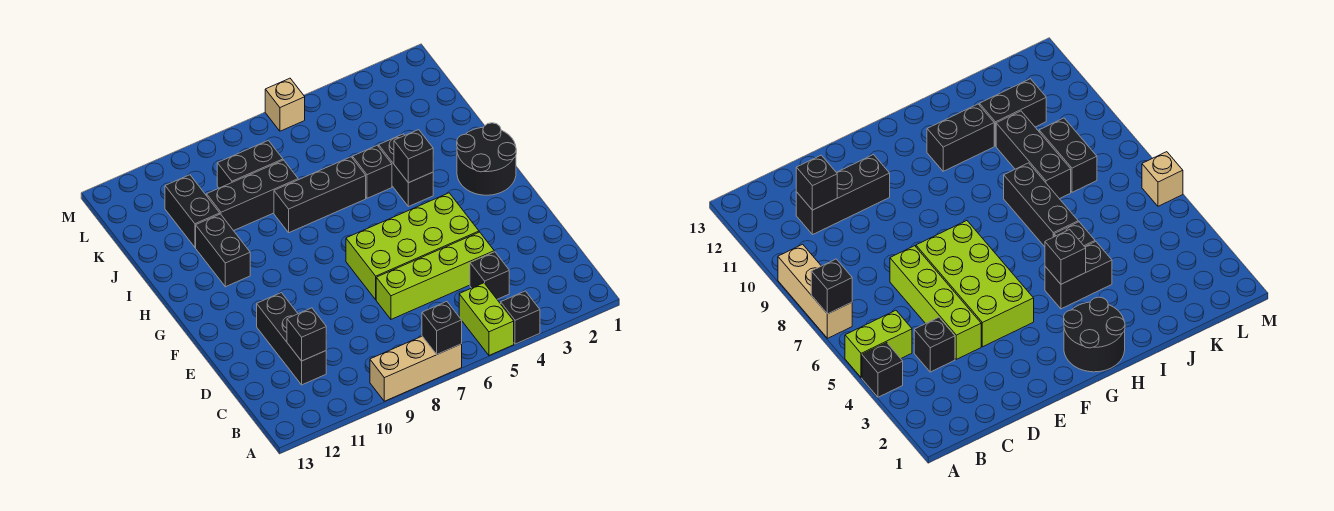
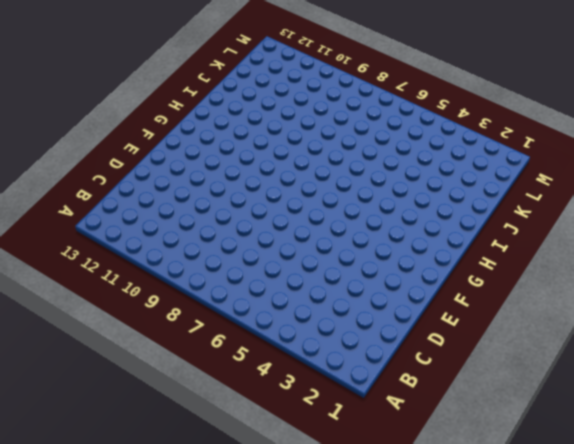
none -> black 1x1 brick [501,291,540,344]
none -> lime 1x2 brick [459,283,514,355]
none -> tan 1x3 brick [370,336,462,401]

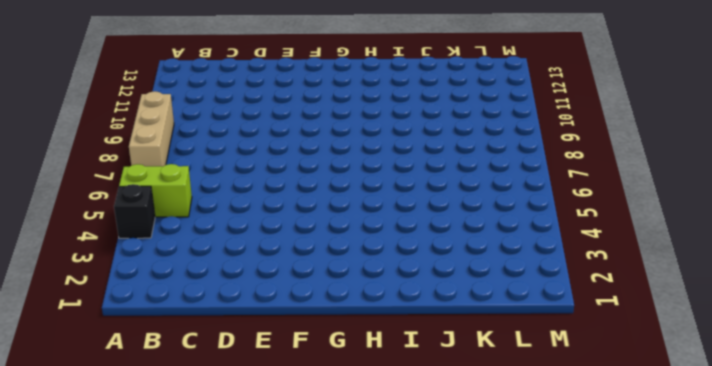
none -> black 1x1 brick [470,252,509,299]
none -> black 1x3 brick [257,293,326,385]
none -> lime 1x4 brick [376,232,494,319]

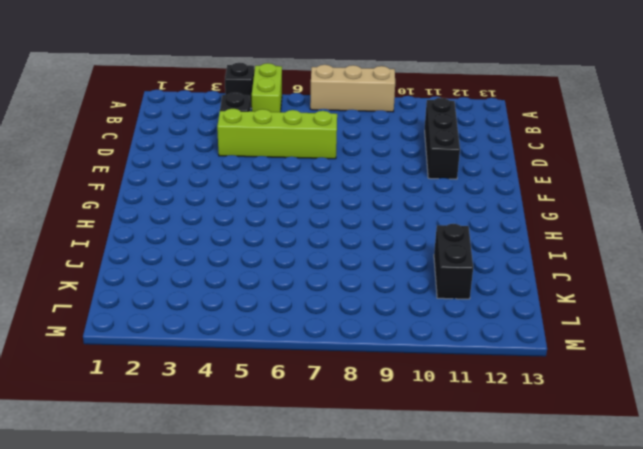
none -> lime 2x4 brick [346,193,479,300]
none -> black 2x2 round brick [457,123,516,195]
none -> black 1x2 brick [379,134,433,207]

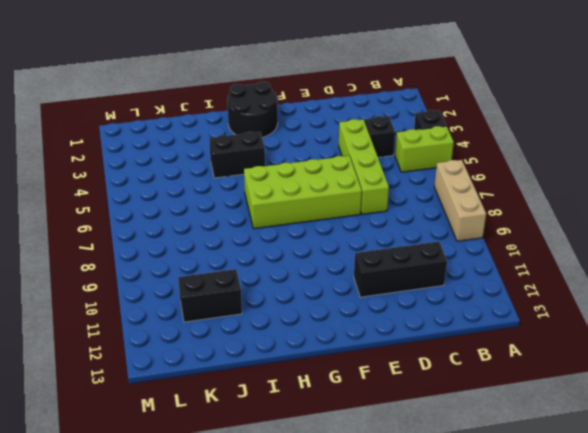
lime 2x4 brick [244,156,362,229] -> lime 2x4 brick turned to [346,193,479,300]
none -> black 1x2 brick [196,214,250,287]
none -> black 1x1 brick [353,145,392,198]
none -> black 1x3 brick [274,157,366,233]

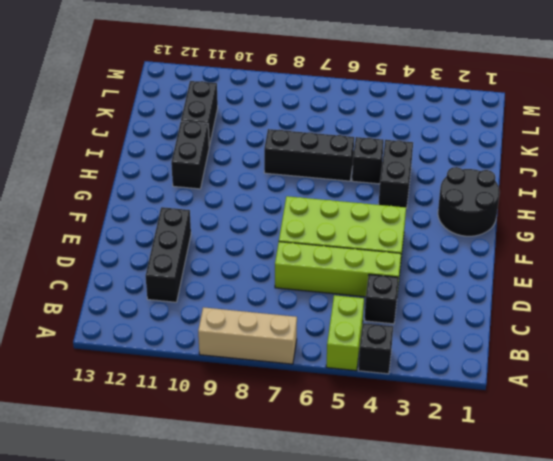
none -> black 1x3 brick [207,160,298,231]
none -> black 1x2 brick [217,140,283,188]
none -> tan 1x1 brick [265,78,305,131]

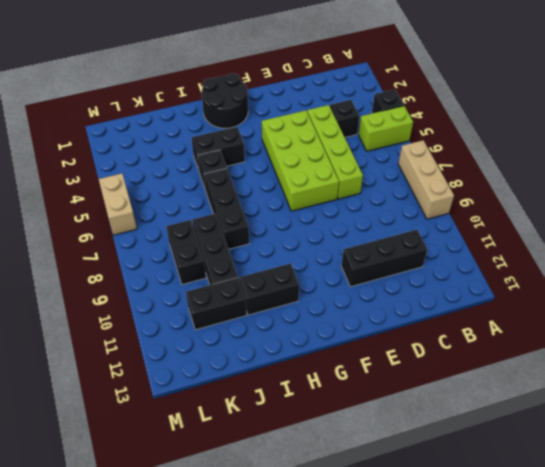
tan 1x2 brick [99,174,137,235] -> tan 1x1 brick [265,78,305,131]
none -> black 1x1 brick [422,302,462,354]
none -> black 1x1 brick [287,308,326,361]
none -> black 1x1 brick [394,130,433,183]

